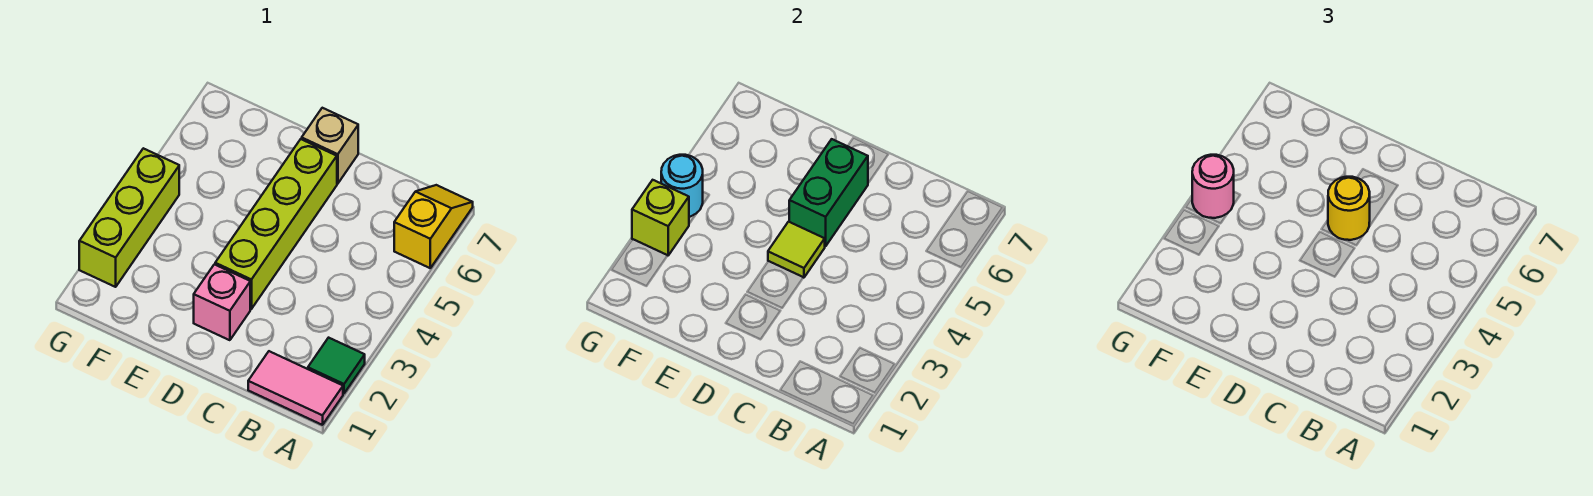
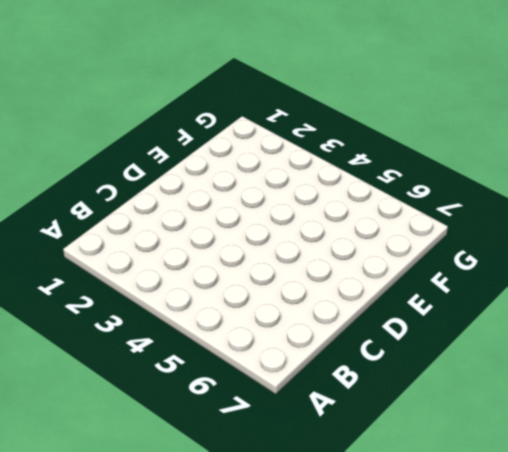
none -> pink 1x2 tile [248,351,343,425]
none -> green 1x1 tile [308,338,365,394]
none -> yellow 1x2 slope [394,185,473,268]

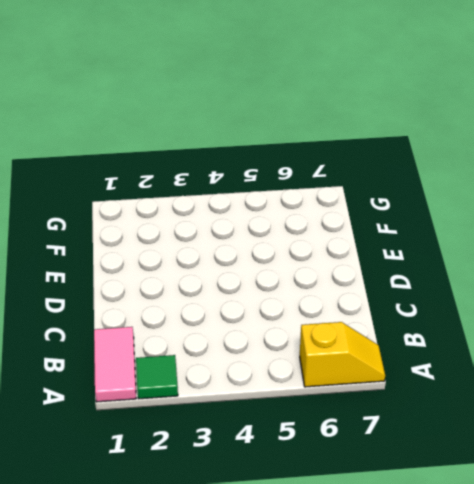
none -> pink 1x1 brick [194,264,250,340]
none -> lime 1x4 brick [215,139,337,309]
none -> tan 1x1 brick [302,108,358,184]

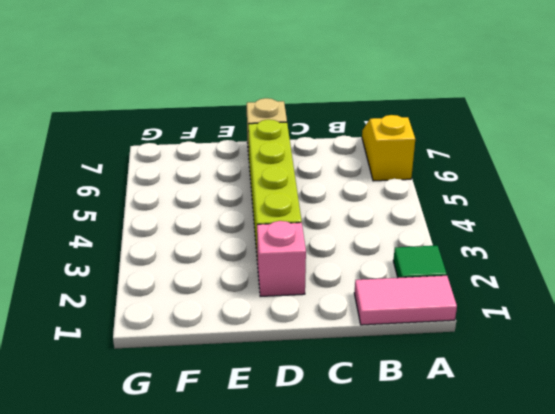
none -> lime 1x3 brick [79,148,179,287]
none -> lime 1x1 tile [768,222,825,278]
none -> green 1x2 brick [789,139,868,246]

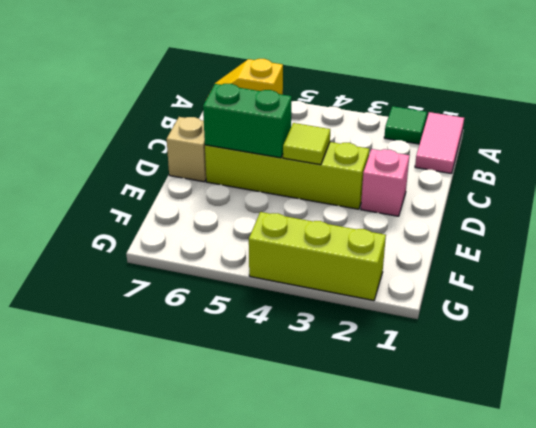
none -> lime 1x1 brick [632,180,689,255]
none -> cyan 1x1 round brick [661,155,703,217]
none -> yellow 1x1 round brick [1328,177,1370,240]

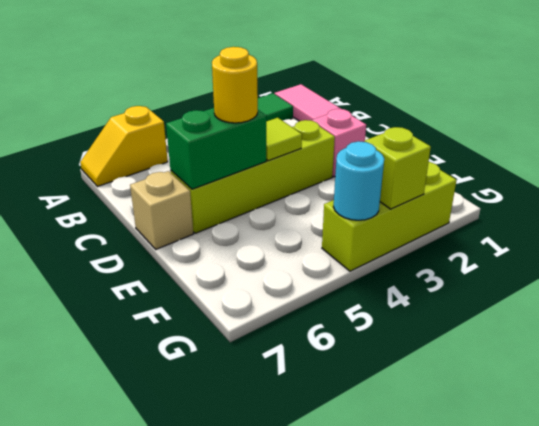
none -> pink 1x1 round brick [1192,155,1234,218]

